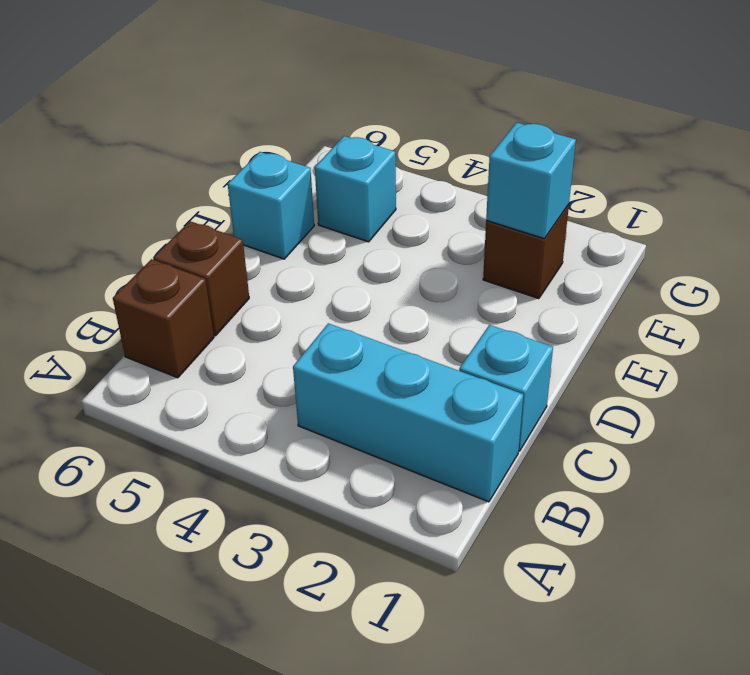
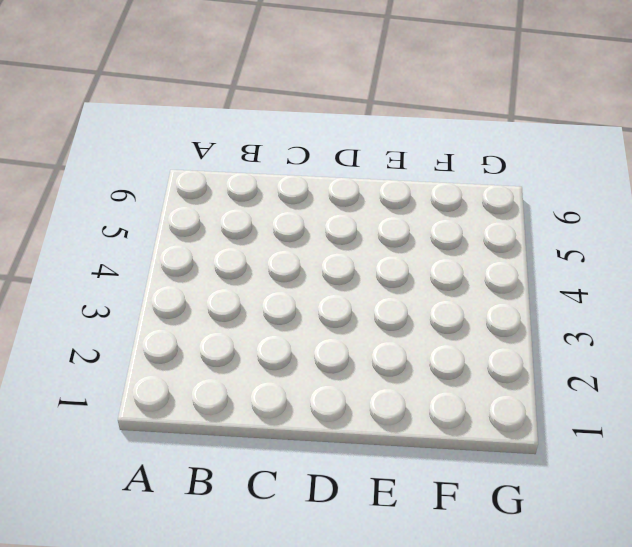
none -> cyan 1x3 brick [293,323,523,502]
none -> brown 1x1 brick [113,259,214,378]

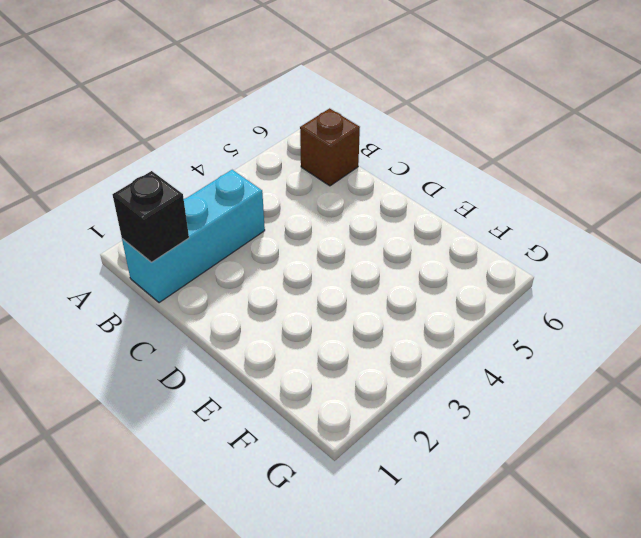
black 1x1 brick [113,171,189,262] -> none
none -> cyan 1x1 brick [459,325,553,451]
none -> brown 1x1 brick [153,221,249,336]

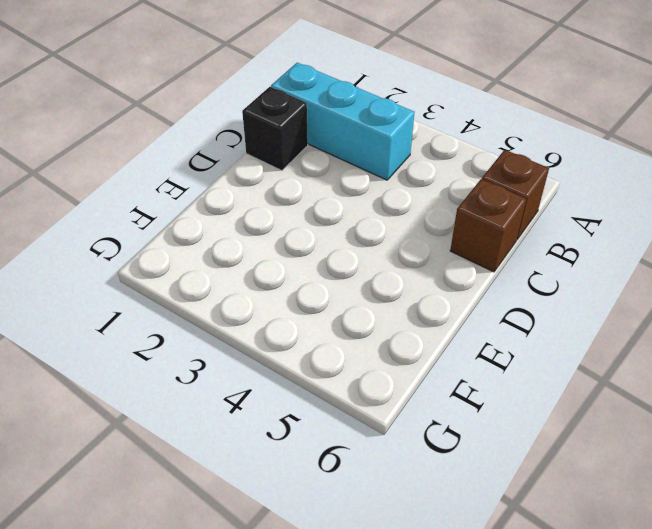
black 1x1 brick [242,87,308,171] -> cyan 1x1 brick [459,325,553,451]
none -> cyan 1x1 brick [228,152,314,259]
none -> brown 1x1 brick [483,204,569,299]

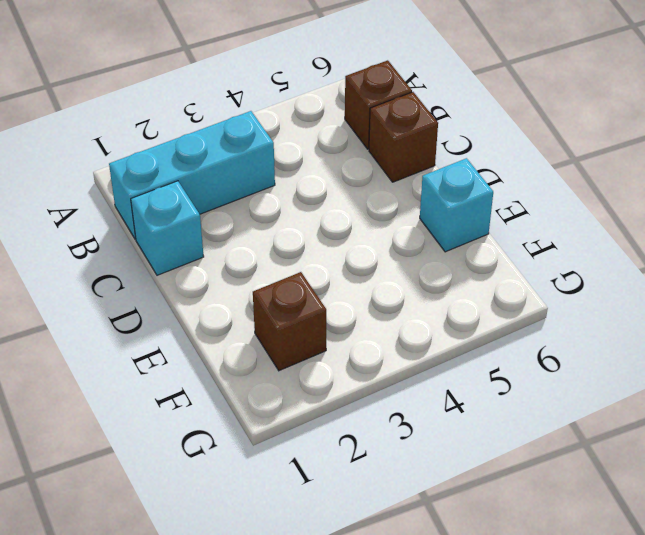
none -> cyan 1x1 brick [315,136,396,242]
none -> cyan 1x1 brick [486,123,576,239]

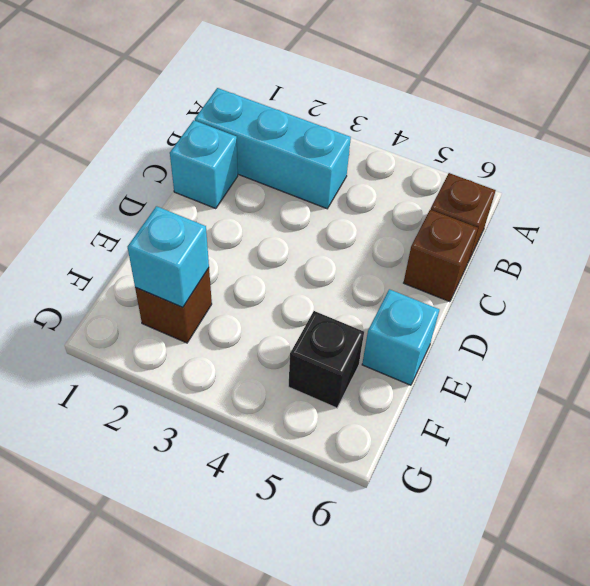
black 1x1 brick [288,311,364,408] -> cyan 1x1 brick [315,136,396,242]

